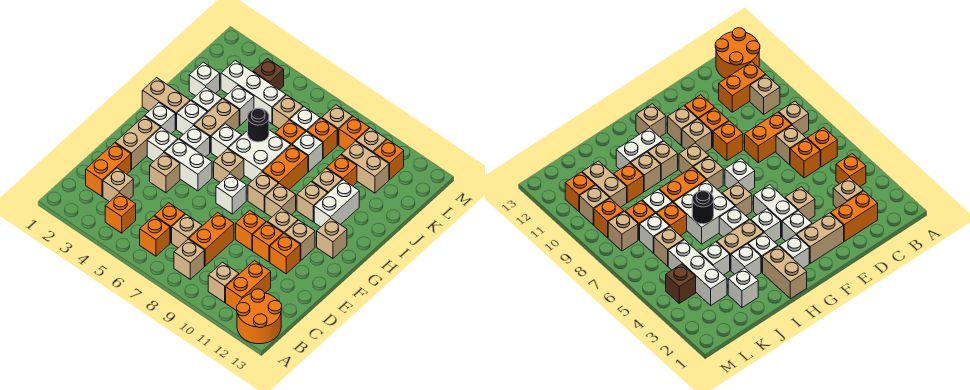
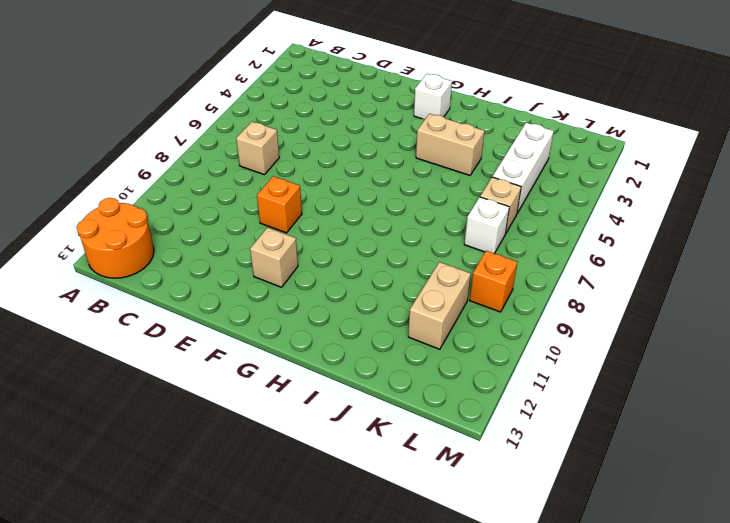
none -> orange 1x1 brick [105,193,136,233]
none -> orange 1x1 brick [140,216,170,256]
none -> tan 1x1 brick [174,239,204,279]
none -> tan 1x1 brick [208,262,239,302]

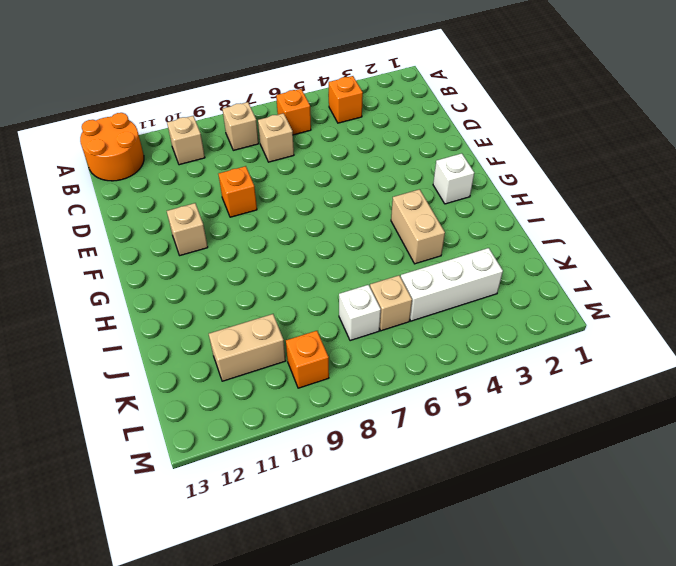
none -> orange 1x2 brick [226,261,271,311]
none -> orange 1x2 brick [86,143,131,196]
none -> tan 1x1 brick [103,168,133,202]
none -> orange 1x1 brick [155,203,185,243]

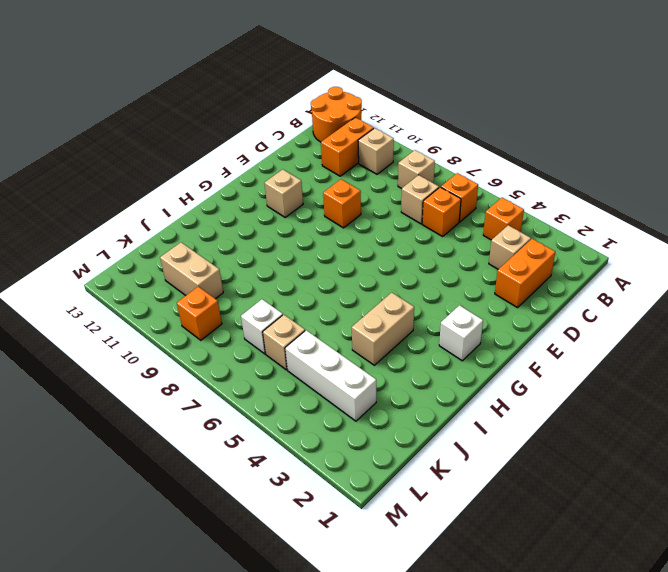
none -> orange 1x2 brick [189,212,234,266]
none -> tan 1x2 brick [115,116,161,170]
none -> tan 1x1 brick [150,153,180,193]
none -> orange 1x1 brick [253,222,283,262]

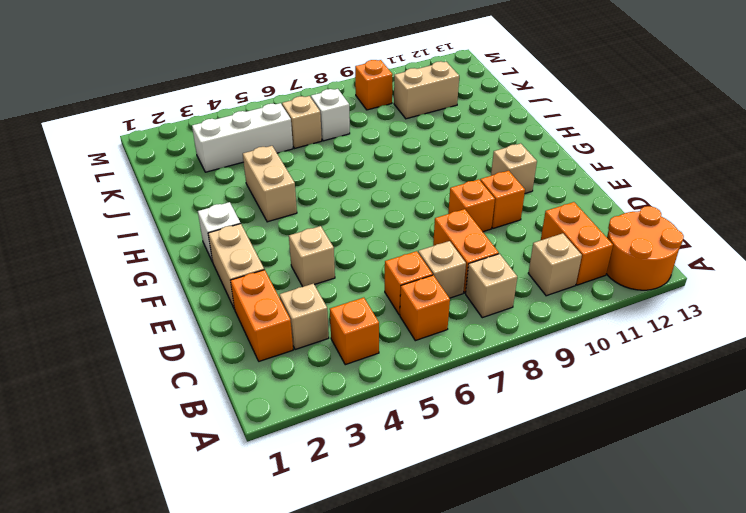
none -> orange 1x1 brick [270,234,300,274]
none -> white 1x1 brick [147,128,178,161]
none -> white 1x2 brick [164,139,212,191]
none -> white 1x1 brick [216,174,246,214]

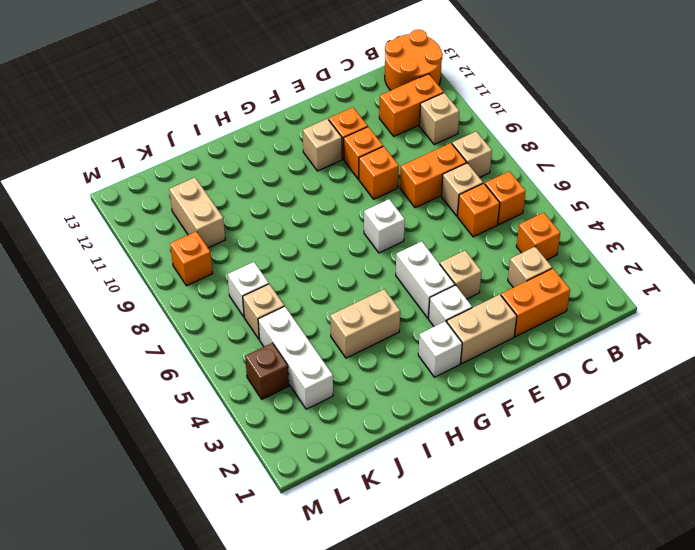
none -> tan 1x1 brick [268,209,298,234]
none -> white 1x1 brick [179,126,210,157]
none -> tan 1x1 brick [214,149,244,182]
none -> tan 1x1 brick [248,172,278,212]

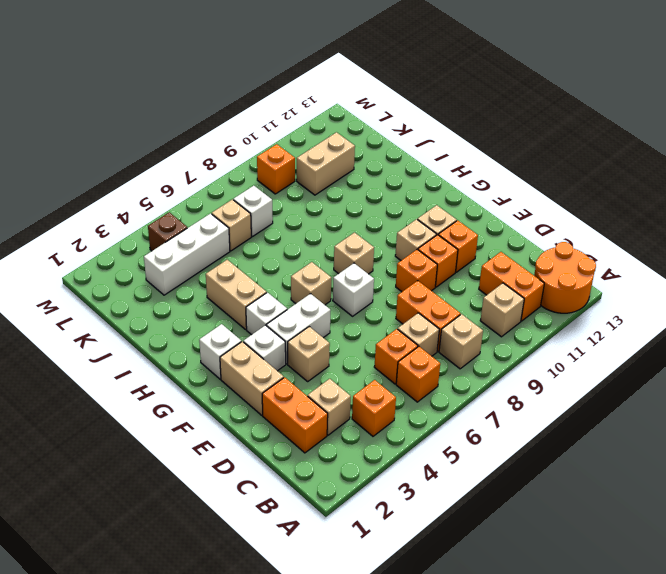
none -> tan 1x1 brick [265,184,296,217]
none -> tan 1x1 brick [317,218,347,258]
none -> tan 1x2 brick [142,78,190,129]
none -> white 1x1 brick [177,101,207,134]

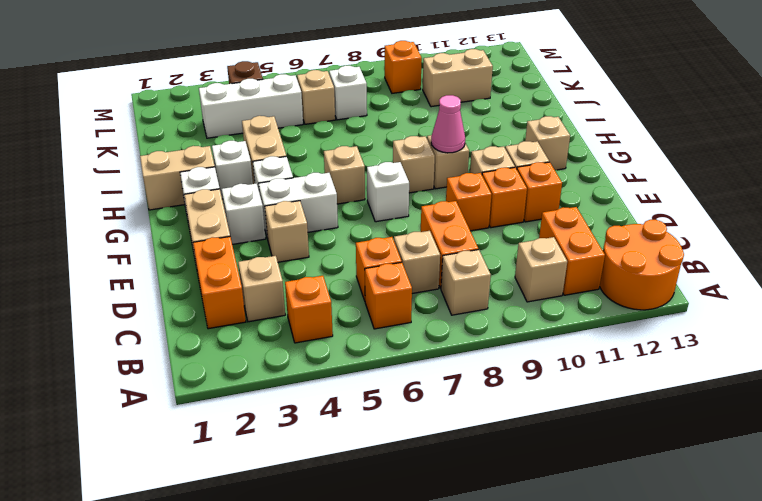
pink 1x1 cone [431,95,465,153] -> none
none -> white 1x1 brick [211,124,242,157]
none -> white 2x2 brick [228,130,291,180]
none -> orange 1x2 brick [263,145,308,190]
none -> tan 1x1 brick [297,182,327,222]

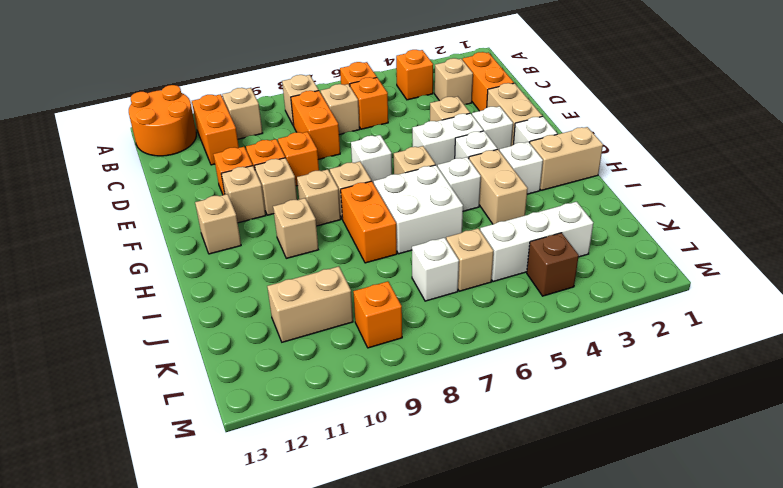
none -> white 1x2 brick [314,180,359,227]
none -> white 1x1 brick [192,87,222,113]
none -> tan 1x1 brick [312,168,342,194]
none -> white 1x1 brick [189,62,220,96]

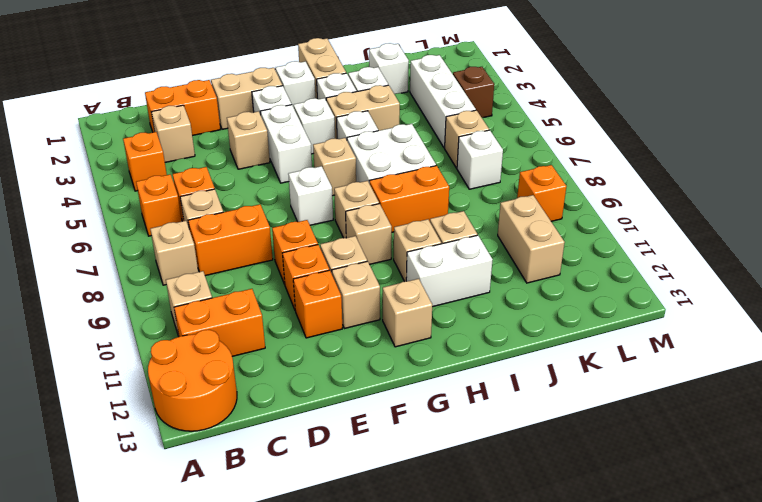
none -> white 1x1 brick [224,85,254,126]
none -> orange 1x1 brick [275,120,306,145]
none -> white 1x1 brick [292,132,323,172]
none -> orange 1x1 brick [327,155,357,186]

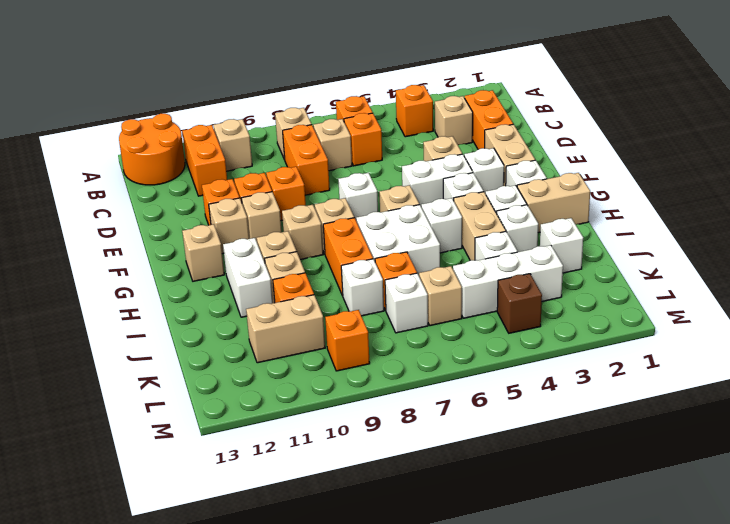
none -> orange 1x1 brick [307,118,337,158]
none -> tan 1x1 brick [322,105,352,145]
none -> tan 1x1 brick [356,128,387,153]
none -> orange 1x1 brick [373,140,404,180]

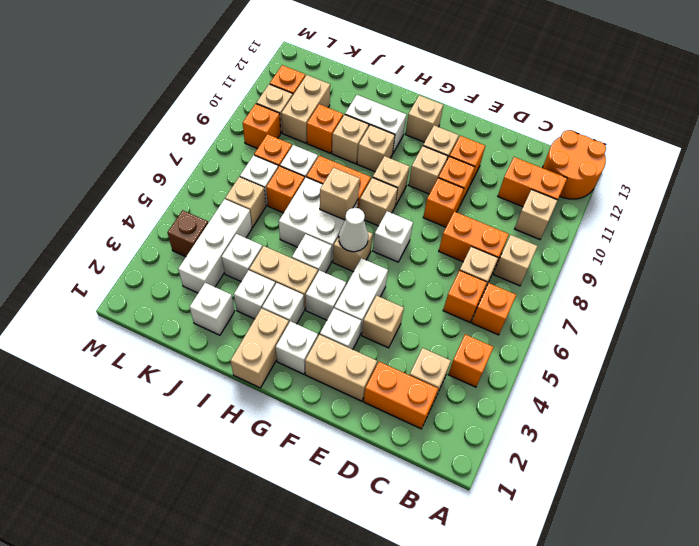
white 1x1 cone [339,208,368,252] -> none
tan 1x1 brick [320,167,360,220] -> tan 1x1 brick moved to [322,105,352,145]
none -> black 1x1 round brick [248,108,269,142]

